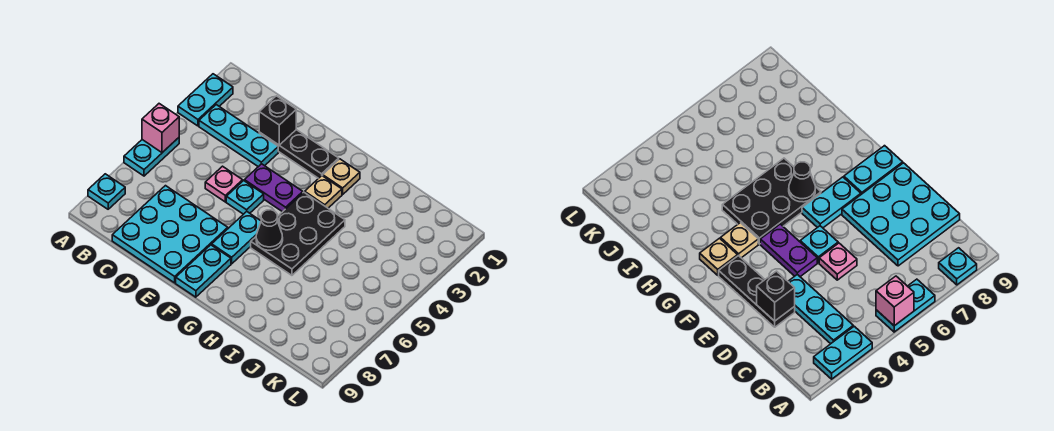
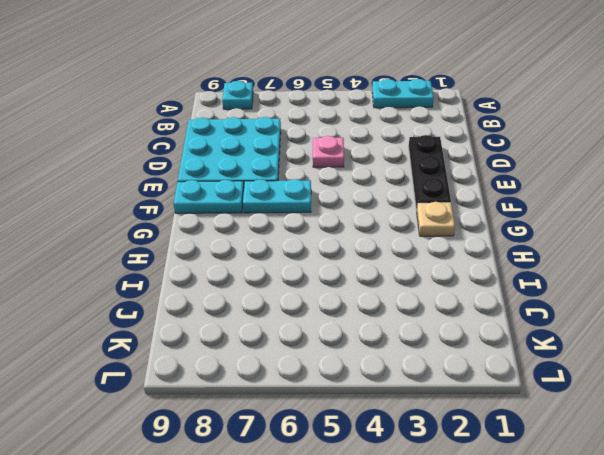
none -> cyan 1x2 plate [124,138,179,176]
none -> cyan 1x3 plate [199,105,278,167]
none -> purple 1x2 plate [244,164,303,212]

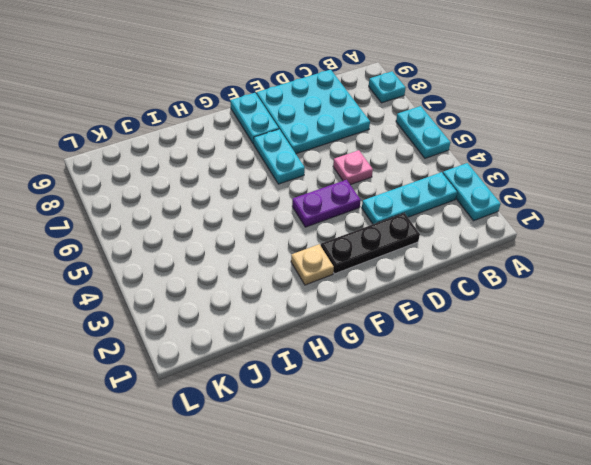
none -> cyan 1x1 plate [226,181,264,214]
none -> tan 1x1 plate [305,176,342,208]
none -> black 2x3 plate [251,192,345,275]

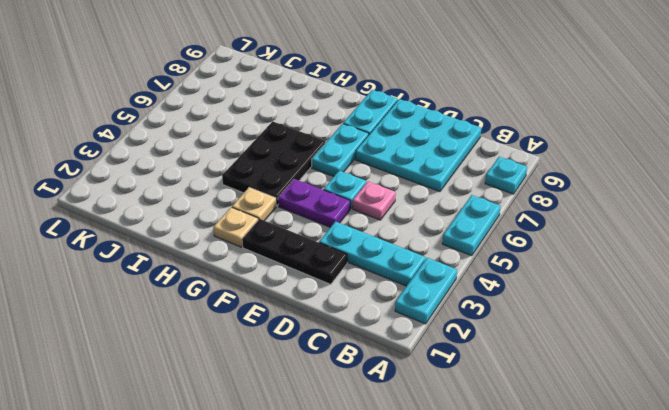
none -> pink 1x1 brick [142,104,179,152]
none -> black 1x1 brick [259,96,296,145]
none -> black 1x1 cone [256,210,283,250]

